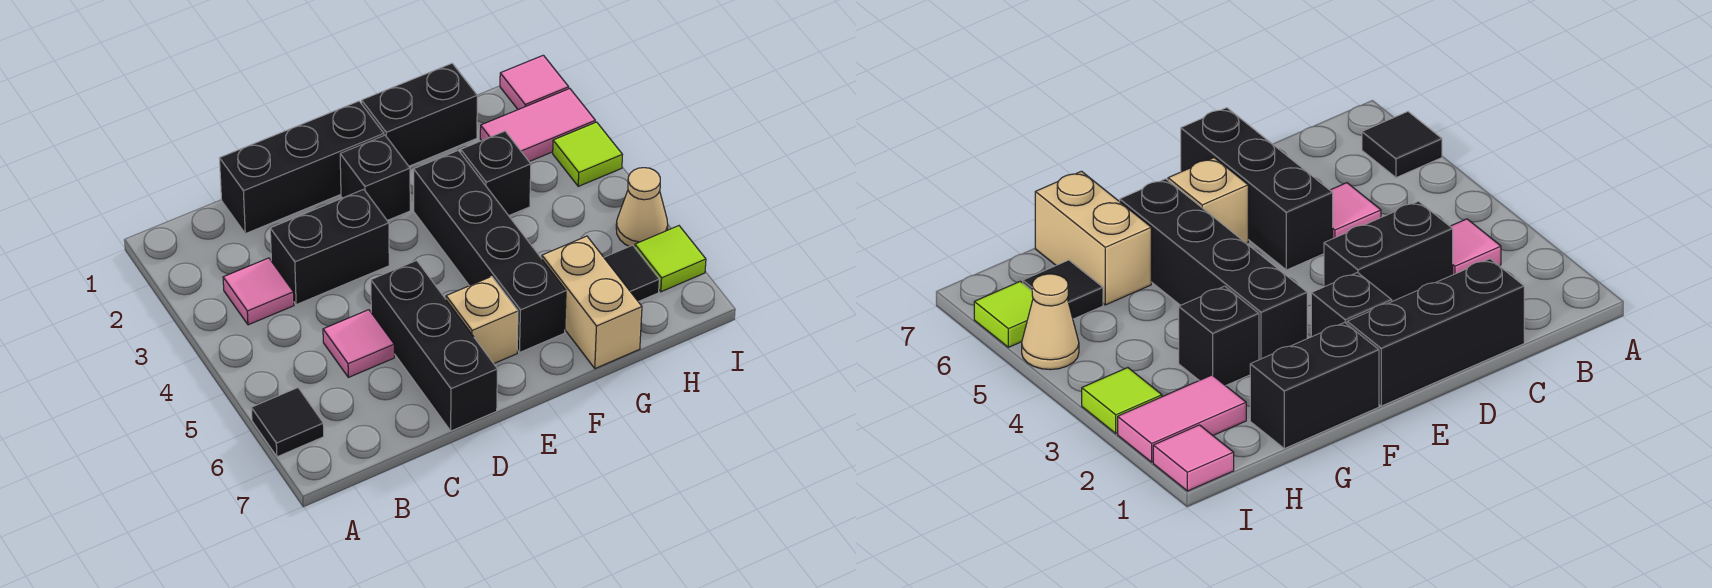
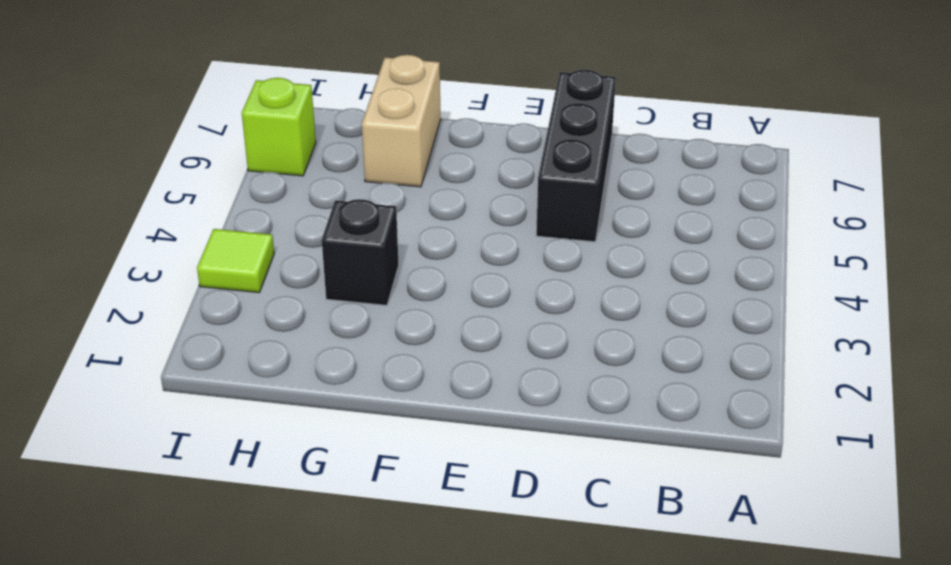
lime 1x1 brick [242,78,316,176] -> lime 1x1 tile [635,226,706,292]
none -> black 1x1 tile [251,388,324,457]
none -> pink 1x1 tile [223,258,294,325]
none -> black 1x3 brick [220,101,384,234]

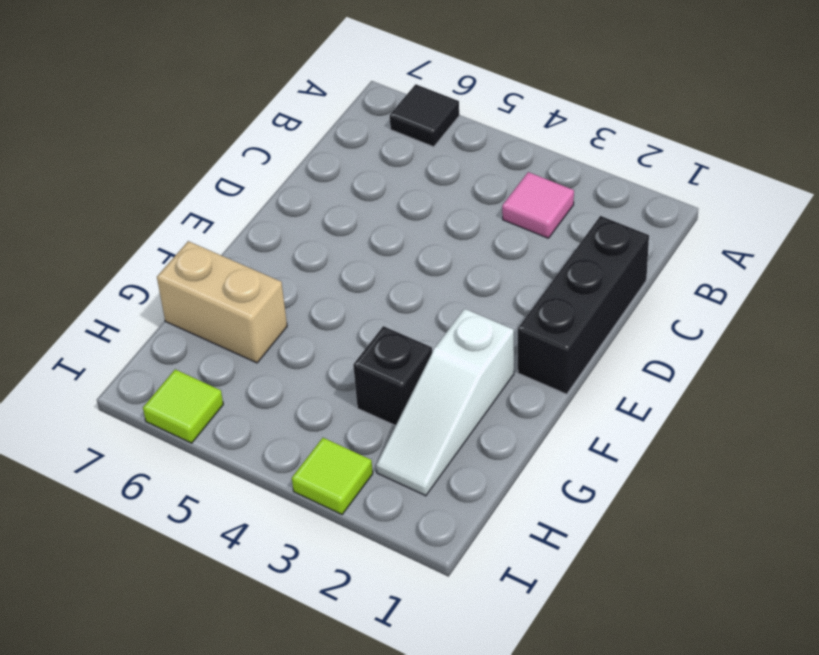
white 1x3 slope [376,309,514,496] -> pink 1x2 tile [480,89,595,162]
none -> black 1x2 brick [270,189,389,305]
none -> pink 1x1 tile [323,310,394,377]
none -> black 1x3 brick [371,261,497,431]

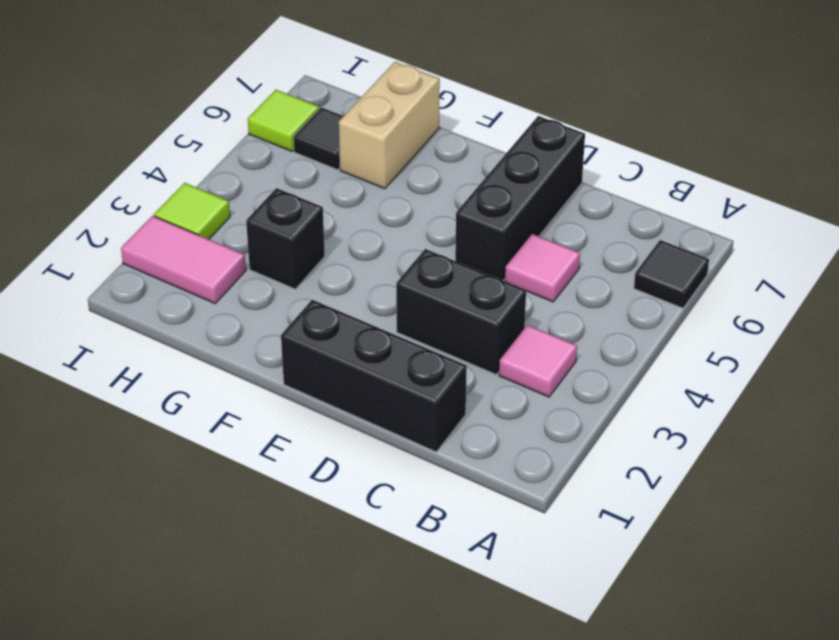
none -> black 1x1 brick [340,135,410,221]
none -> tan 1x1 brick [446,276,518,363]
none -> black 1x2 brick [362,63,477,166]

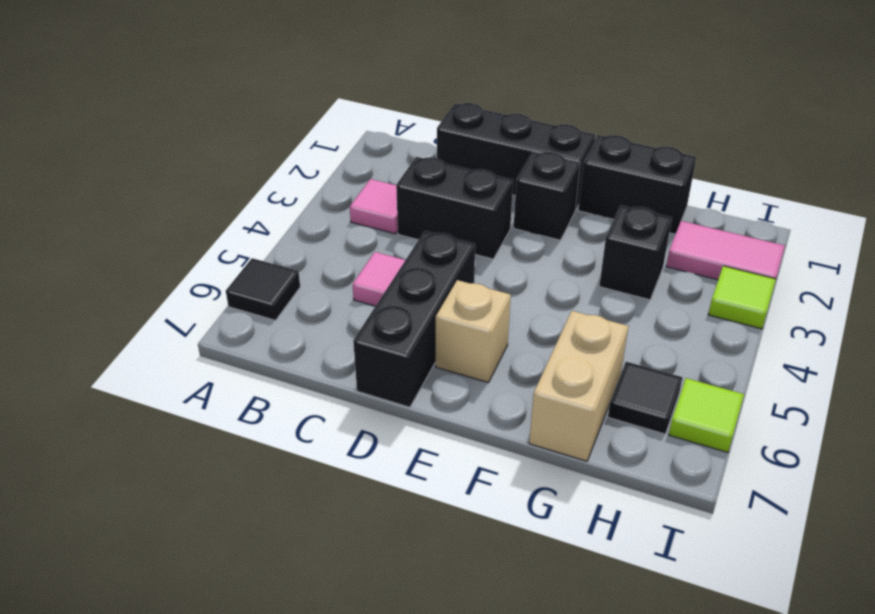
none -> black 1x4 brick [414,150,566,352]
none -> pink 1x1 tile [500,55,569,110]
none -> tan 1x1 cone [616,168,668,247]

